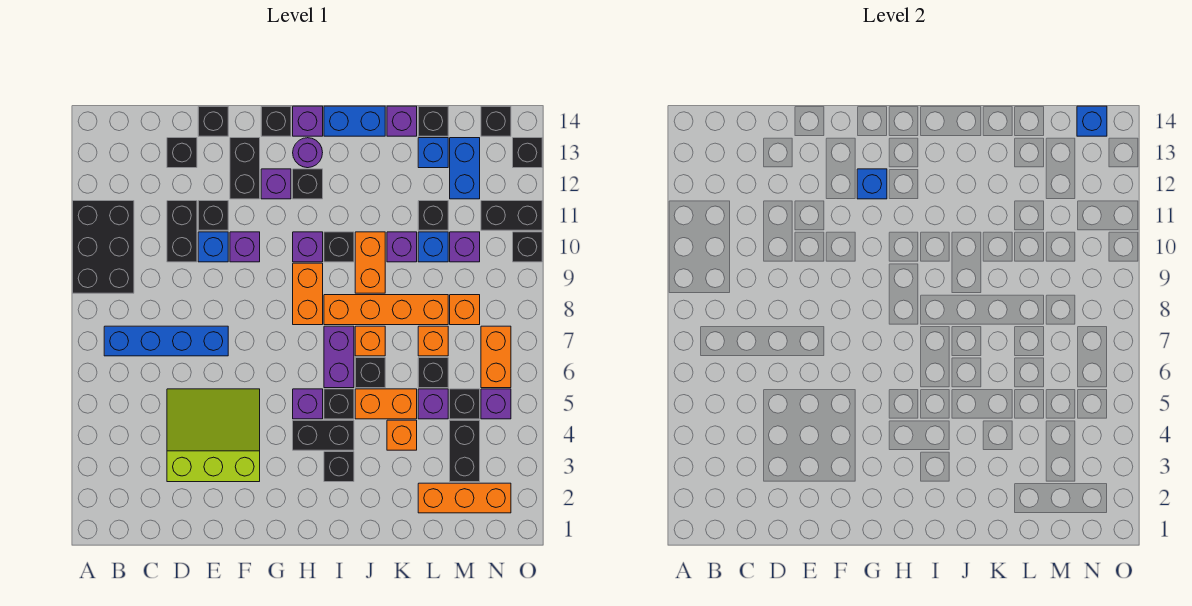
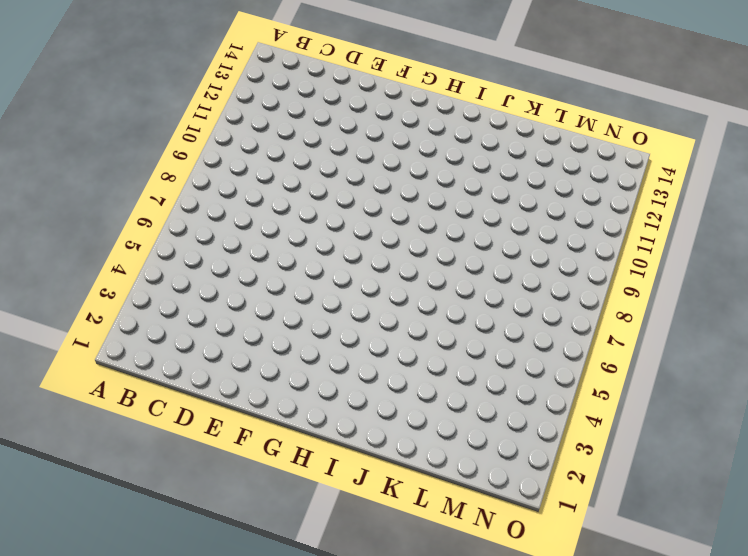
none -> black 2x3 brick [73,201,134,293]
none -> blue 1x4 brick [104,326,228,356]
none -> lime 3x3 slope [167,389,260,482]
none -> black 1x2 brick [167,201,197,262]

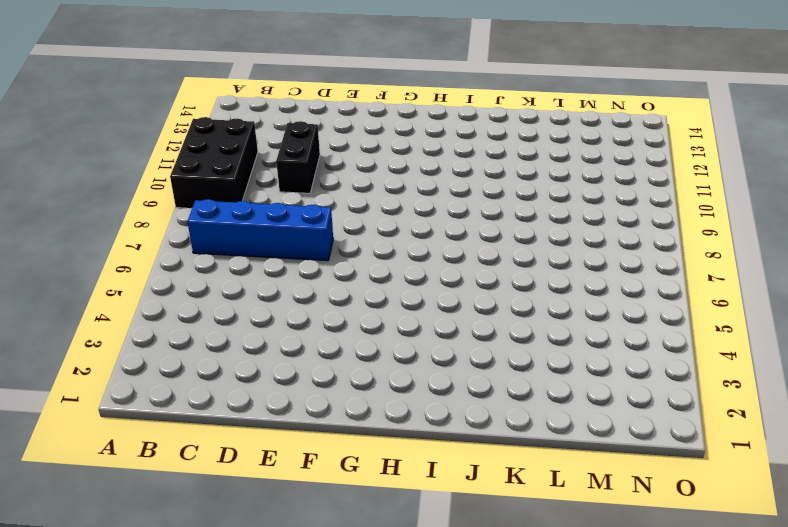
none -> lime 3x3 slope [167,389,260,482]
none -> black 1x1 brick [167,138,197,168]
none -> blue 1x1 brick [198,232,228,262]
none -> black 1x1 brick [198,201,228,230]

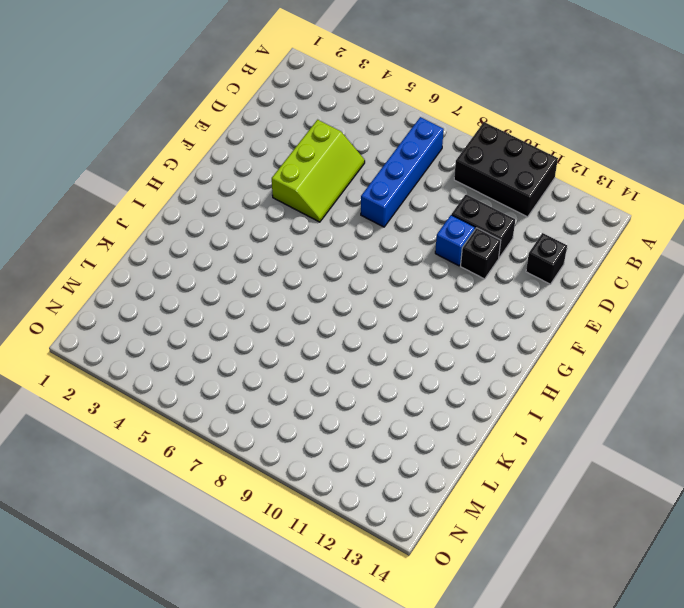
lime 2x3 slope [272,120,365,222] -> lime 3x3 slope [167,389,260,482]
none -> black 1x1 brick [198,106,228,136]
none -> purple 1x1 brick [230,232,260,262]
none -> black 1x2 brick [230,138,260,199]
none -> purple 1x1 brick [261,169,291,199]

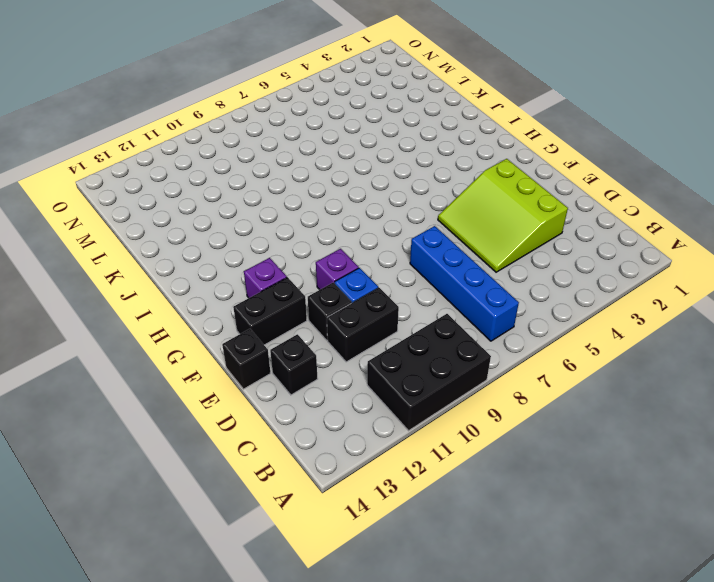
none -> black 1x1 brick [261,106,291,136]
none -> black 1x2 brick [293,420,354,450]
none -> purple 1x1 brick [293,389,323,419]
none -> orange 1x2 brick [293,263,323,325]

